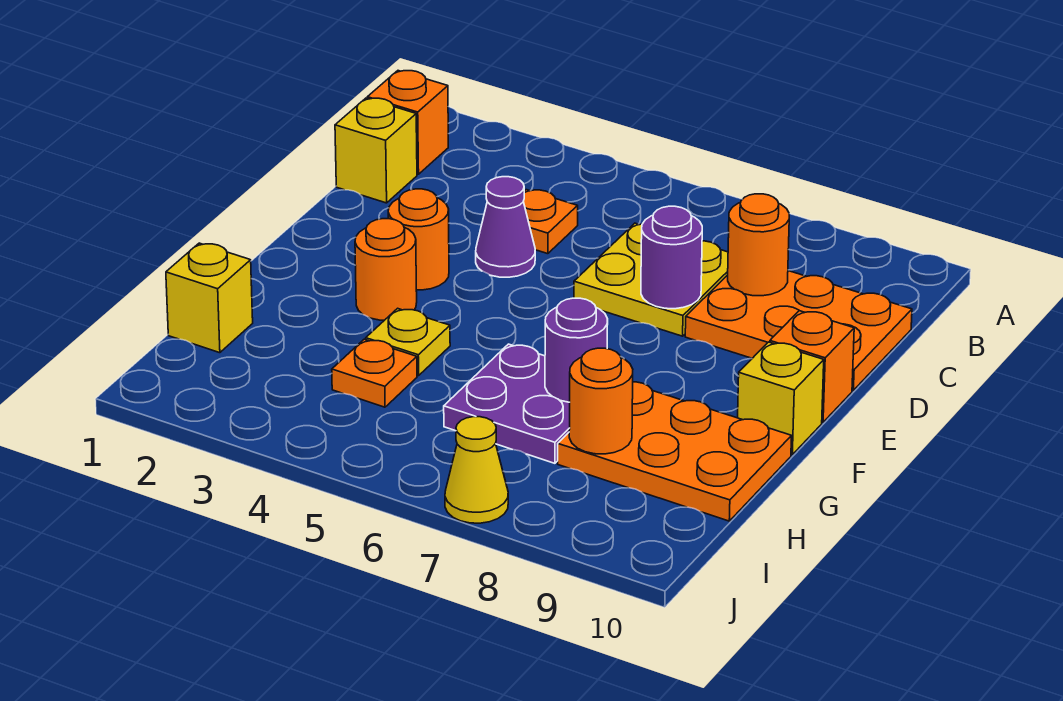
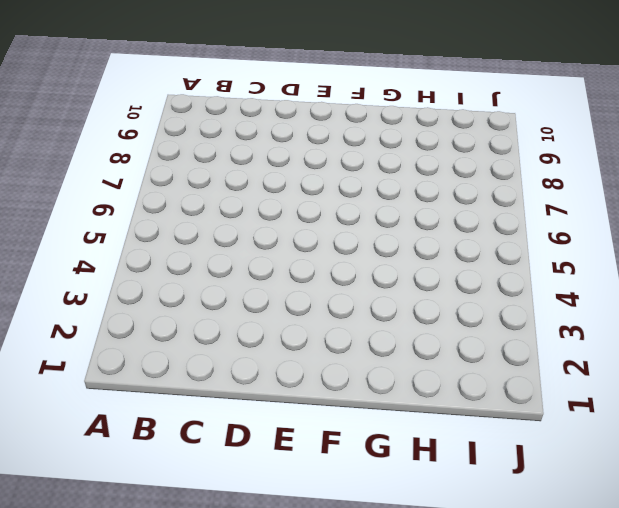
none -> orange 1x1 brick [367,71,448,174]
none -> yellow 1x1 brick [335,98,417,203]
none -> orange 1x1 plate [523,190,578,254]

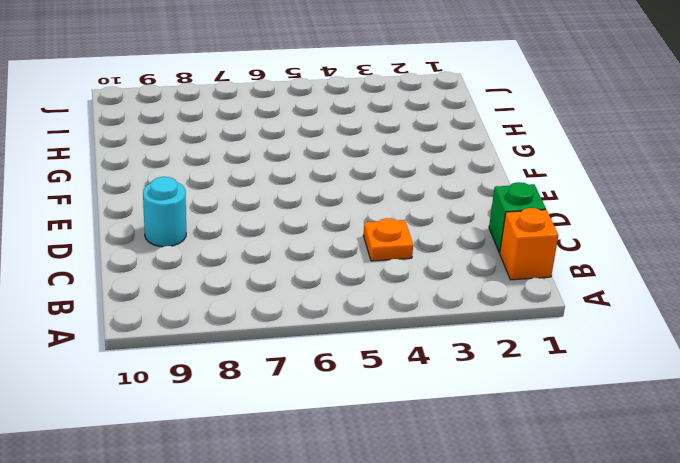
green 1x1 brick [489,182,546,253] -> yellow 1x1 brick [335,98,417,203]
cyan 1x1 round brick [143,177,186,247] -> orange 2x3 plate [685,271,912,390]
none -> yellow 2x2 plate [574,223,728,336]
none -> purple 1x1 cone [476,177,535,277]
none -> orange 1x1 round brick [388,189,449,290]

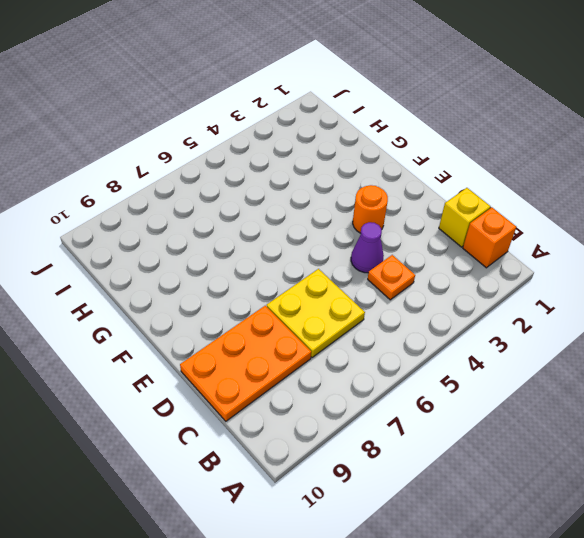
none -> orange 1x1 brick [770,311,854,422]
none -> orange 1x1 round brick [355,219,417,320]
none -> yellow 1x1 brick [738,342,824,455]

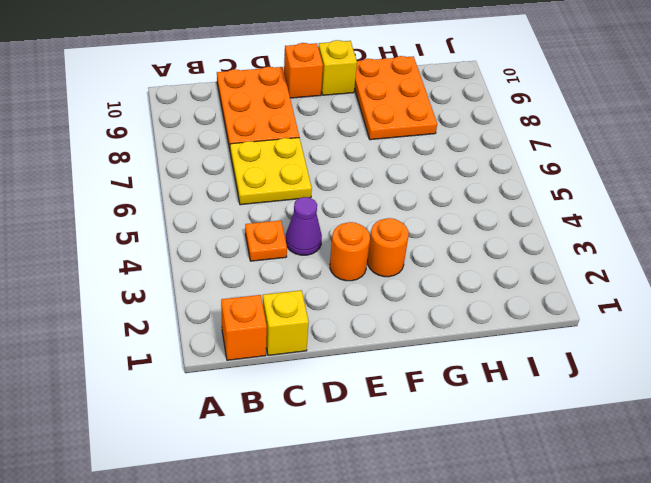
none -> yellow 1x1 plate [366,308,450,376]
none -> purple 2x2 plate [444,344,570,463]
none -> yellow 1x1 brick [166,243,253,353]

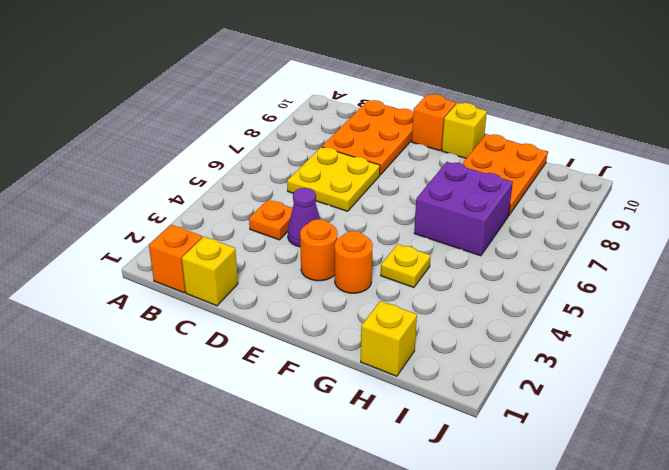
purple 2x2 brick [414,162,513,256] -> purple 2x2 plate [444,344,570,463]
none -> orange 1x1 plate [332,339,417,407]
none -> yellow 1x1 cone [445,417,508,523]
none -> orange 1x1 round brick [728,194,789,296]

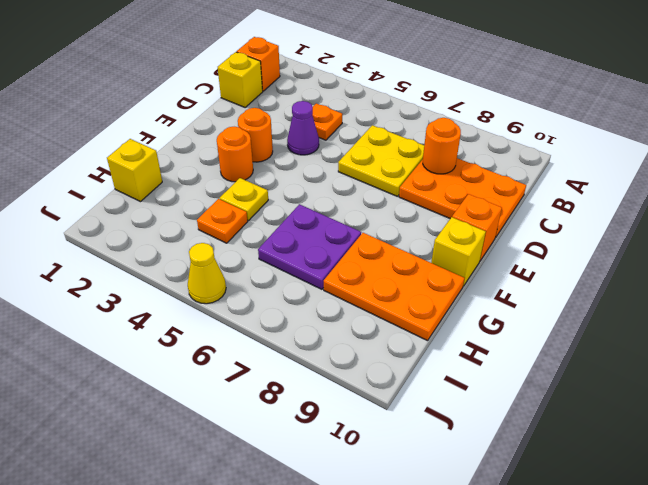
yellow 1x1 cone [188,243,226,304] -> yellow 1x1 cone moved to [445,417,508,523]
none -> purple 1x1 round brick [641,206,702,309]
none -> purple 1x1 round brick [545,298,608,402]
none -> orange 1x1 round brick [569,348,633,454]

